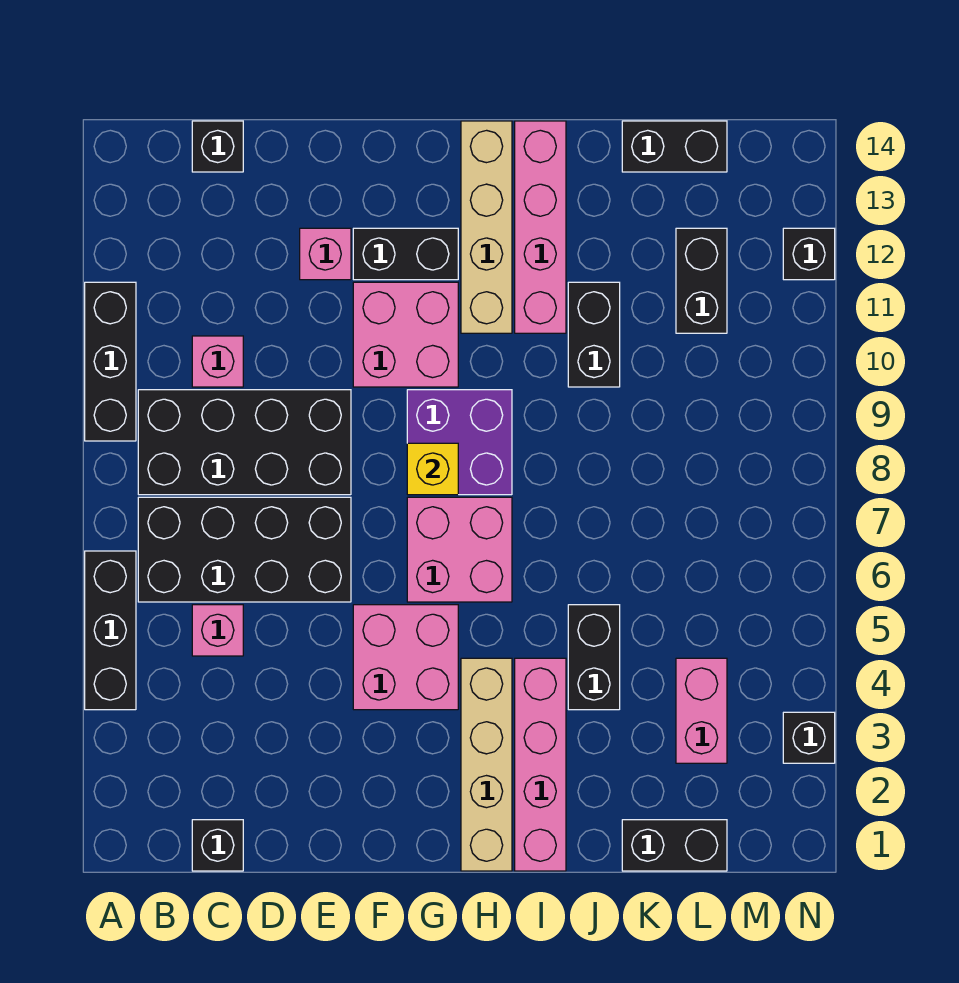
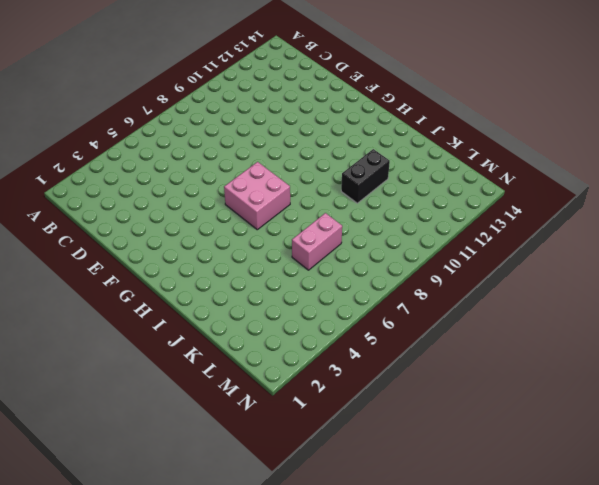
pink 1x2 brick [292,213,342,270] -> pink 1x2 brick moved to [676,658,727,763]
none -> black 1x3 brick [85,551,136,710]
none -> black 1x3 brick [85,282,136,441]
none -> black 2x4 brick [138,497,351,602]

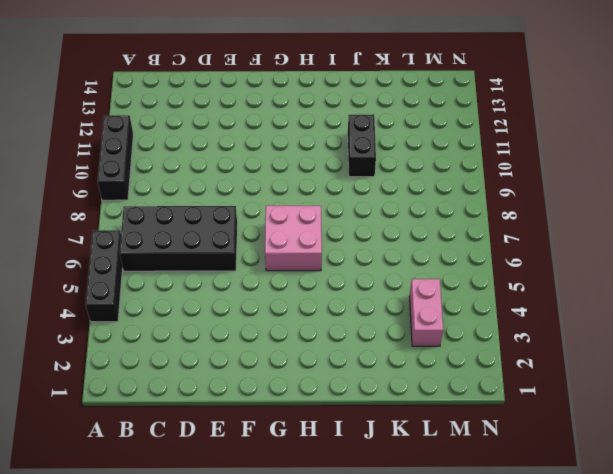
none -> black 2x4 brick [138,390,351,495]
none -> black 1x1 brick [192,820,243,871]
none -> pink 1x1 brick [192,605,243,656]

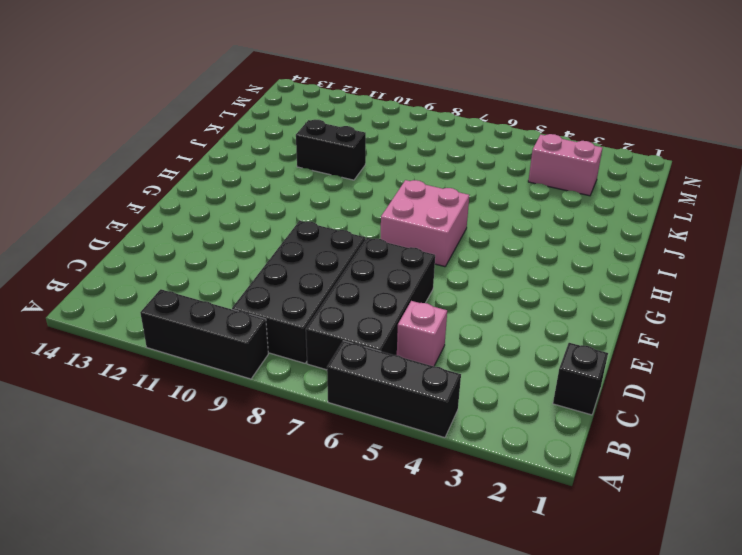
none -> pink 1x1 brick [192,336,243,387]
none -> black 1x1 brick [192,121,243,172]
none -> pink 1x1 brick [300,228,351,280]

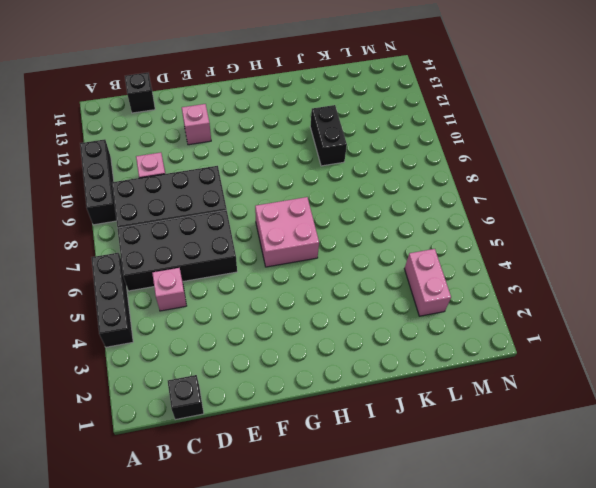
none -> pink 2x2 brick [353,605,458,710]
none -> pink 2x2 brick [353,282,458,387]
none -> black 1x2 brick [353,228,458,280]

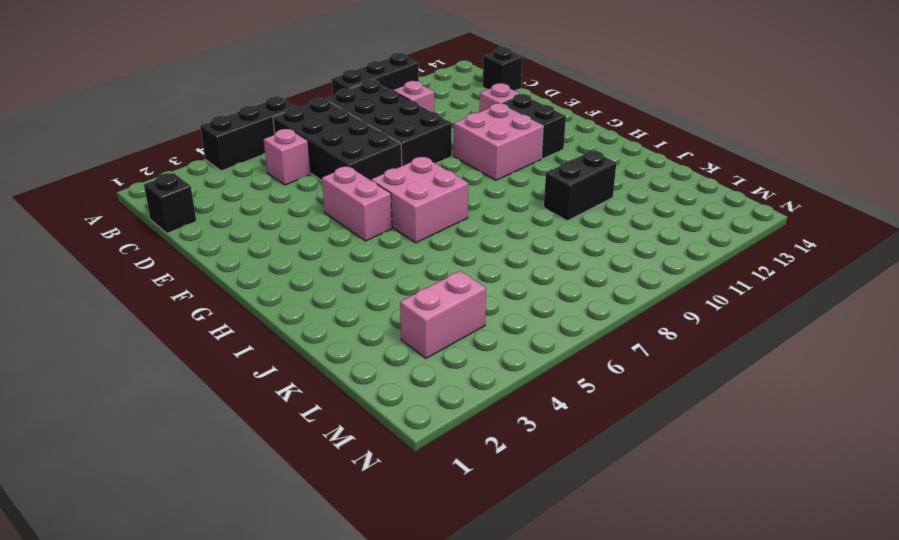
pink 1x2 brick [322,167,392,241] -> pink 2x2 brick [353,605,458,710]
none -> purple 2x2 brick [407,390,512,495]
none -> tan 1x4 brick [461,658,512,871]
none -> tan 1x4 brick [461,121,512,333]

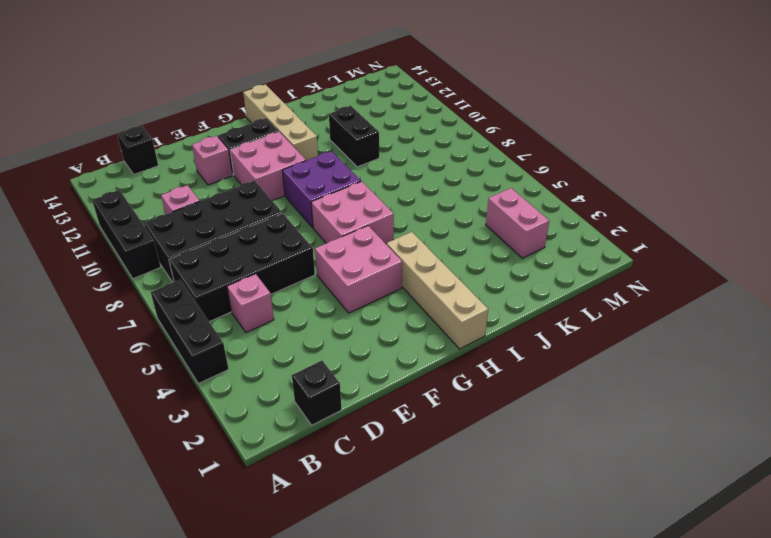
none -> pink 1x4 brick [515,658,566,871]
none -> pink 1x4 brick [515,121,566,333]
none -> black 1x2 brick [568,605,620,710]

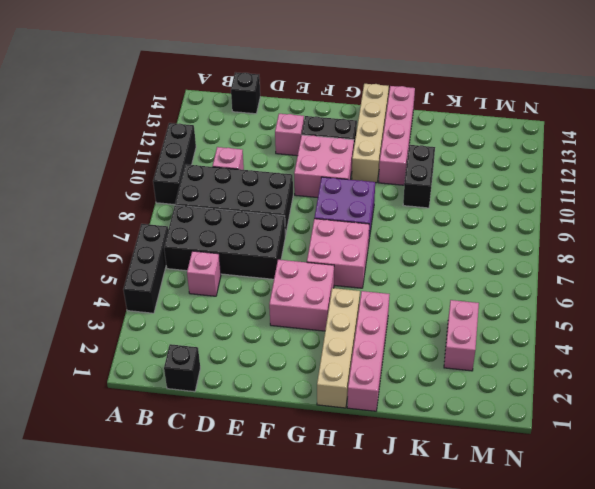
none -> black 1x2 brick [568,605,620,710]
none -> black 1x2 brick [622,820,727,871]
none -> black 1x2 brick [622,121,727,172]

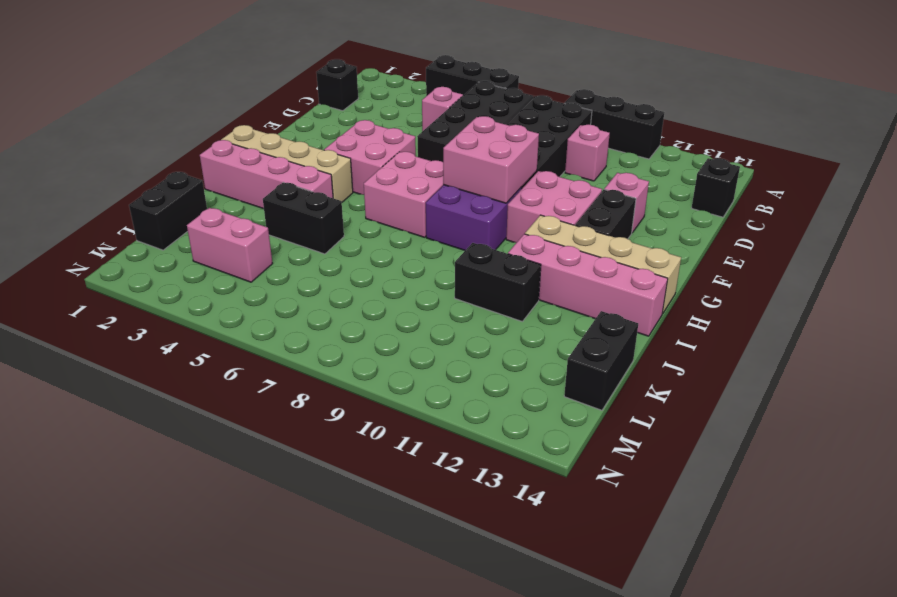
pink 2x2 brick [443,116,539,203] -> yellow 1x1 brick [407,443,458,495]
none -> black 1x2 brick [676,228,727,333]
none -> black 1x1 brick [783,712,835,763]
none -> black 1x1 brick [783,228,835,280]

